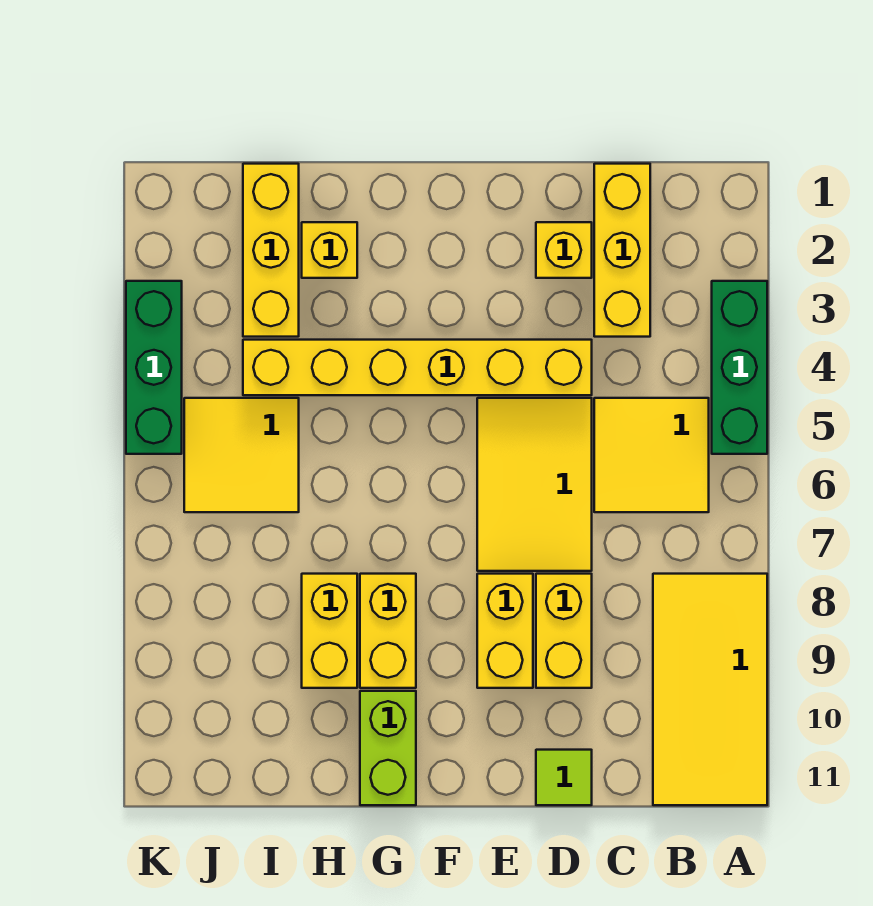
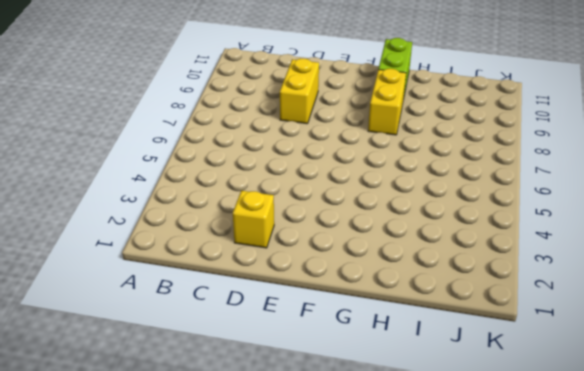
none -> green 1x3 brick [712,281,767,454]
none -> yellow 2x4 tile [653,574,767,805]
none -> yellow 2x2 tile [594,398,709,512]

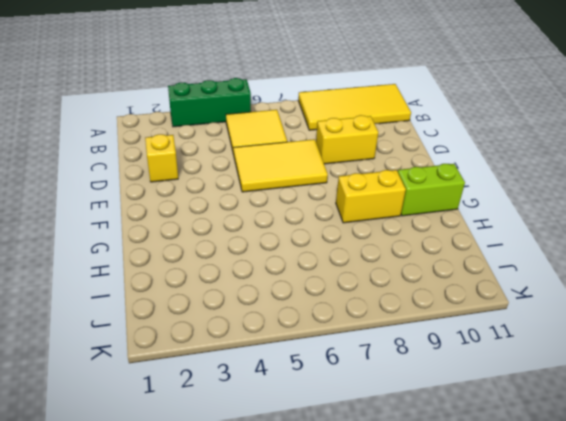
none -> yellow 1x3 brick [594,164,650,337]
none -> yellow 1x6 brick [243,340,592,395]
none -> lime 1x1 tile [536,750,592,805]

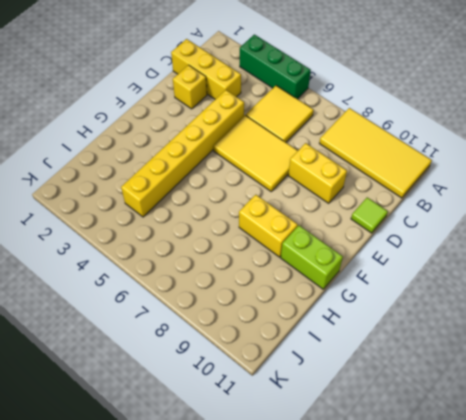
none -> yellow 1x2 brick [477,574,533,688]
none -> yellow 1x1 brick [302,222,357,278]
none -> yellow 1x2 brick [302,574,357,688]

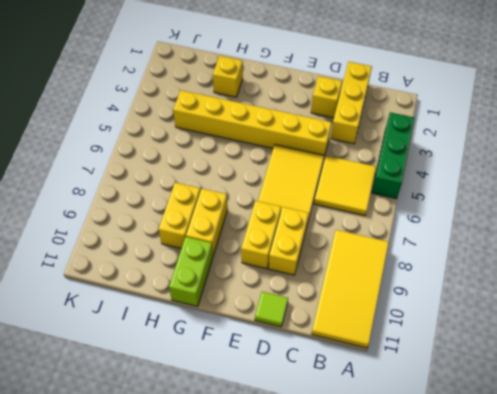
none -> yellow 1x3 brick [243,164,299,337]
none -> yellow 2x2 tile [184,398,299,512]
none -> green 1x3 brick [126,281,182,454]

